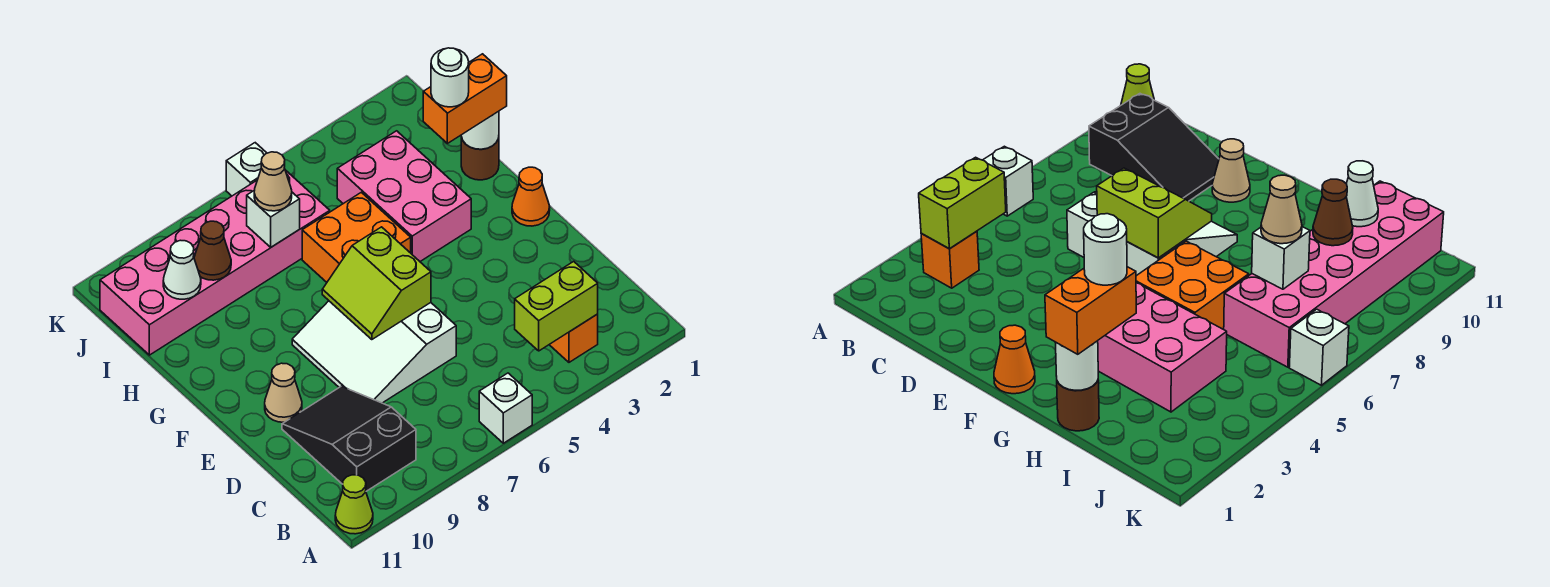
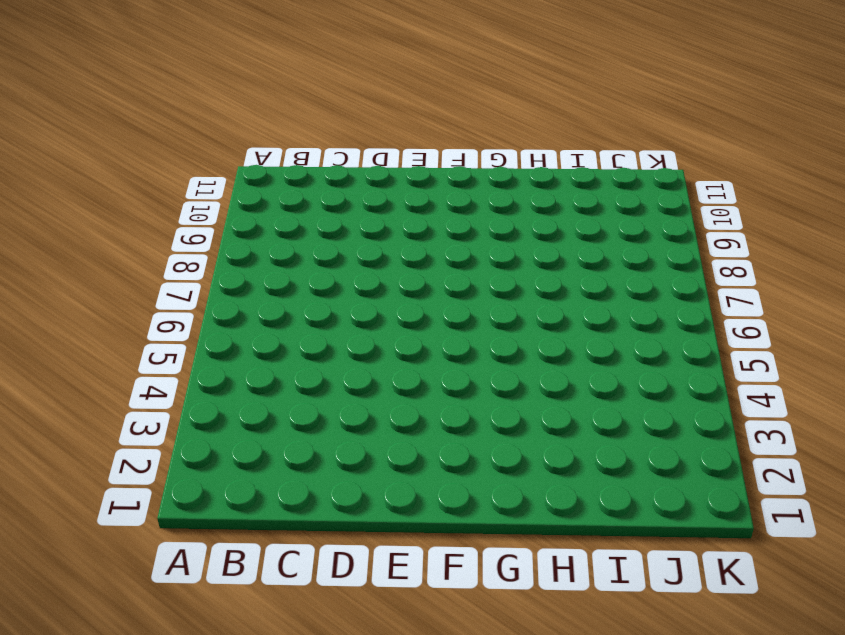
none -> white 1x1 brick [479,373,532,443]
none -> lime 1x1 cone [335,475,373,534]
none -> orange 1x1 brick [549,314,598,362]

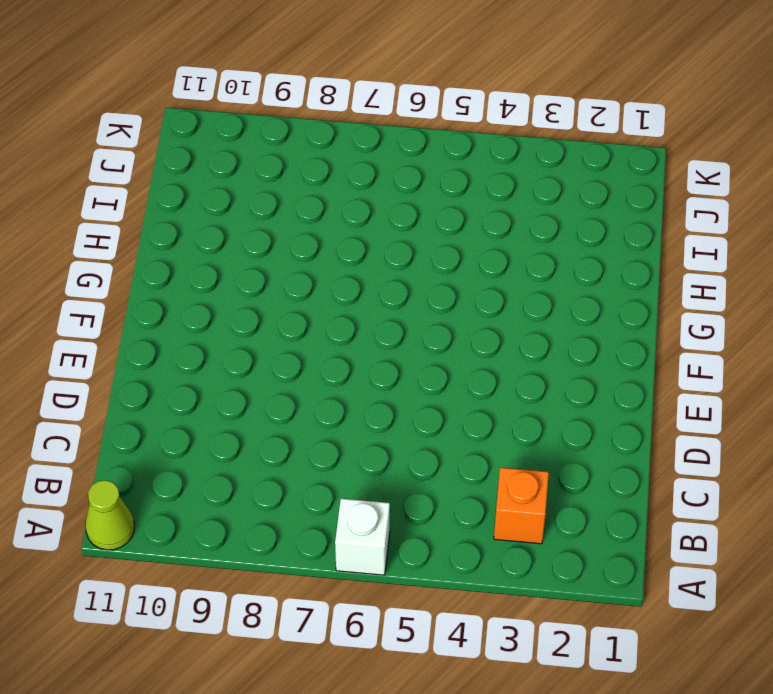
none -> black 2x3 slope [282,386,416,491]
none -> white 3x3 slope [292,301,456,403]
none -> tan 1x1 cone [265,363,302,422]

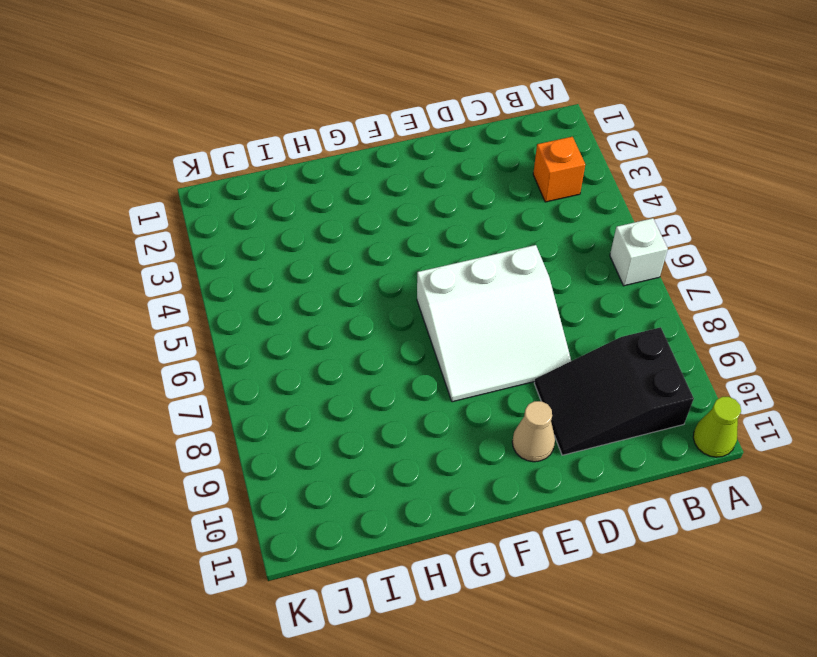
none -> orange 1x1 cone [512,167,550,226]
none -> pink 2x3 brick [337,131,471,261]
none -> orange 2x2 brick [302,192,411,282]

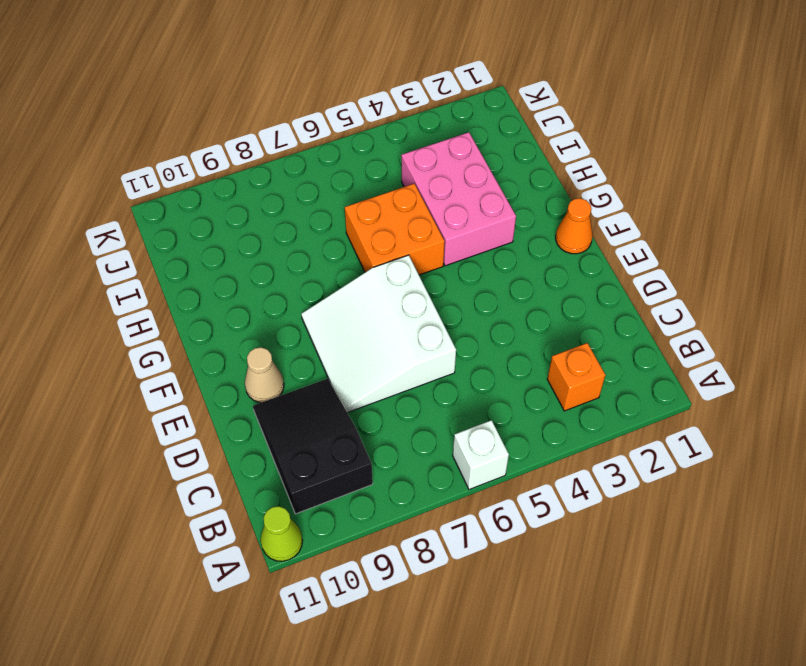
none -> brown 1x1 round brick [461,137,499,180]
none -> pink 2x6 brick [100,170,330,355]
none -> white 1x1 brick [226,143,267,196]

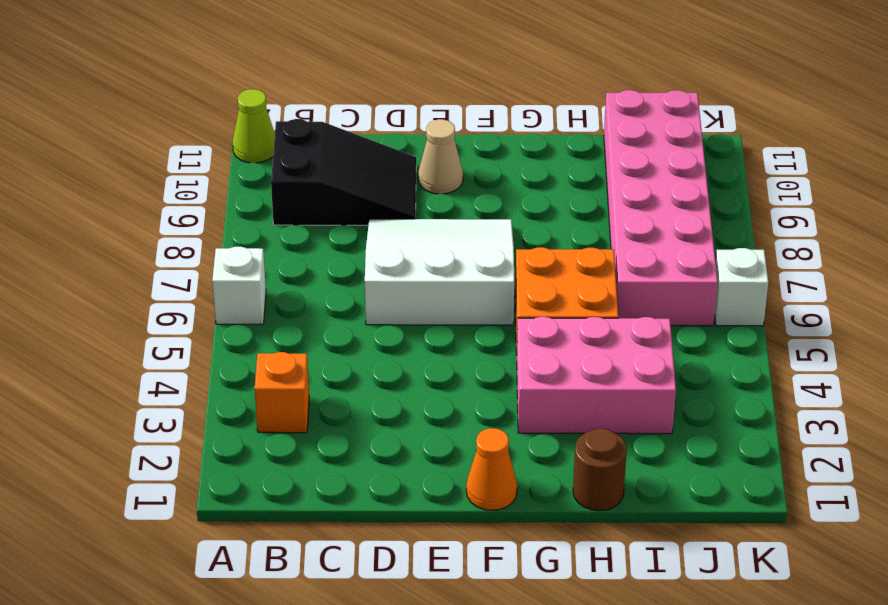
none -> lime 1x2 brick [515,261,598,351]
none -> lime 2x2 slope [322,227,431,340]
none -> white 1x1 round brick [461,111,499,149]

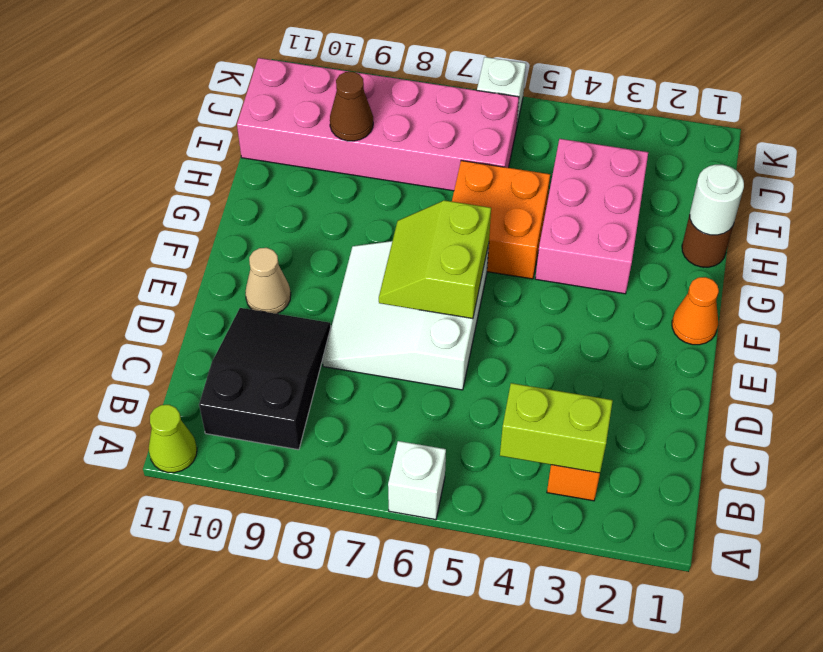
none -> white 1x1 brick [247,190,300,247]
none -> white 1x1 cone [163,240,201,299]
none -> orange 1x2 brick [423,54,507,143]

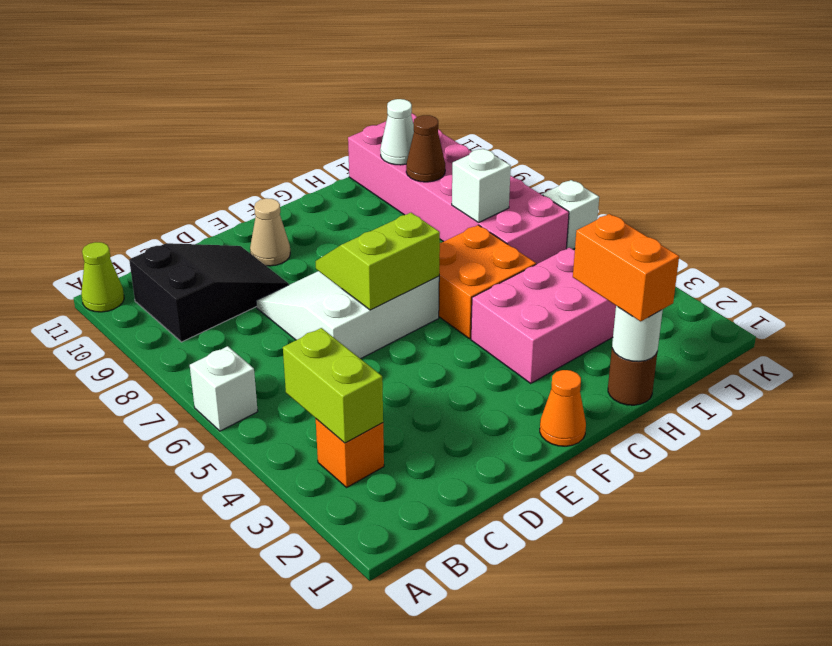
none -> tan 1x1 cone [254,152,292,211]
none -> white 1x1 round brick [431,48,469,107]

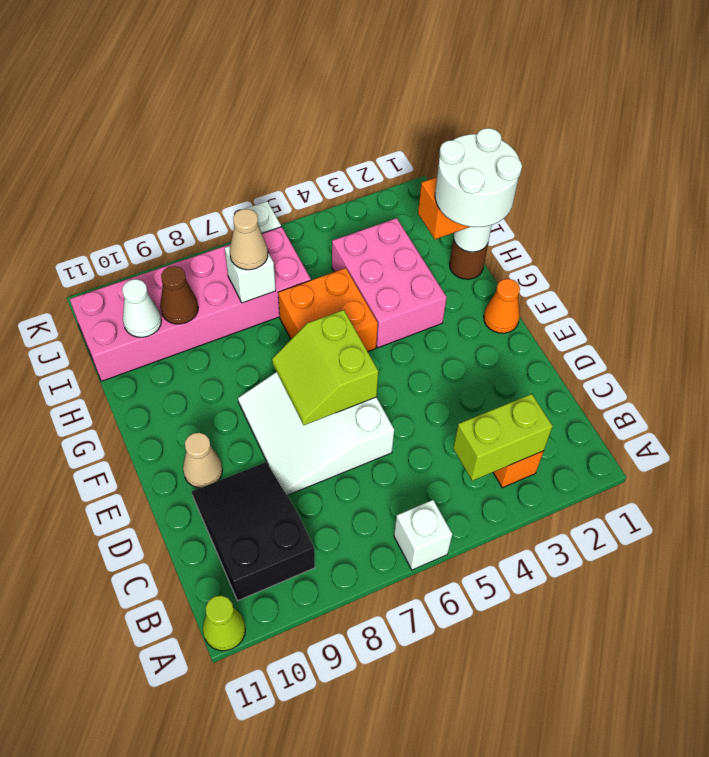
white 2x2 round brick [435,128,522,227] -> white 1x1 round brick [431,48,469,107]

